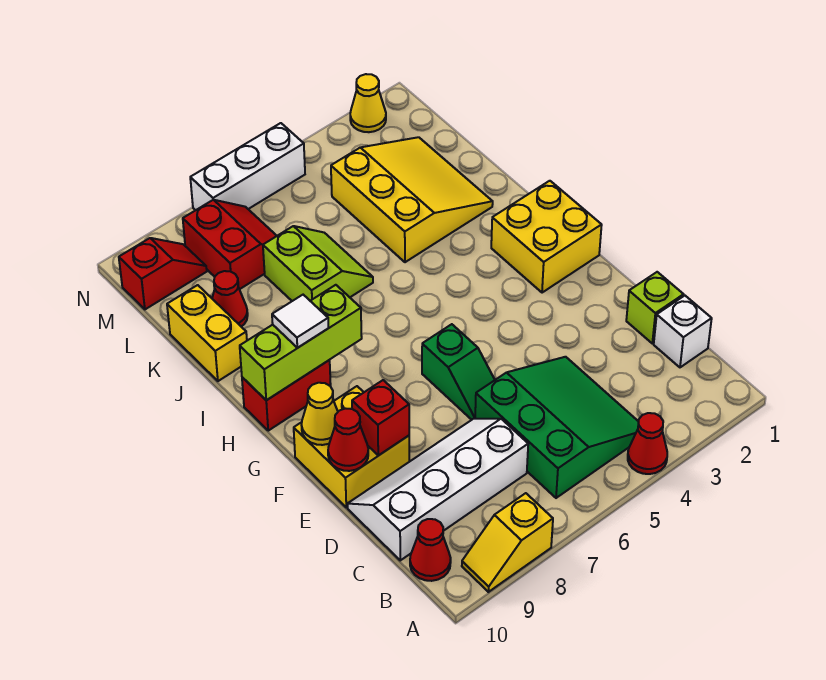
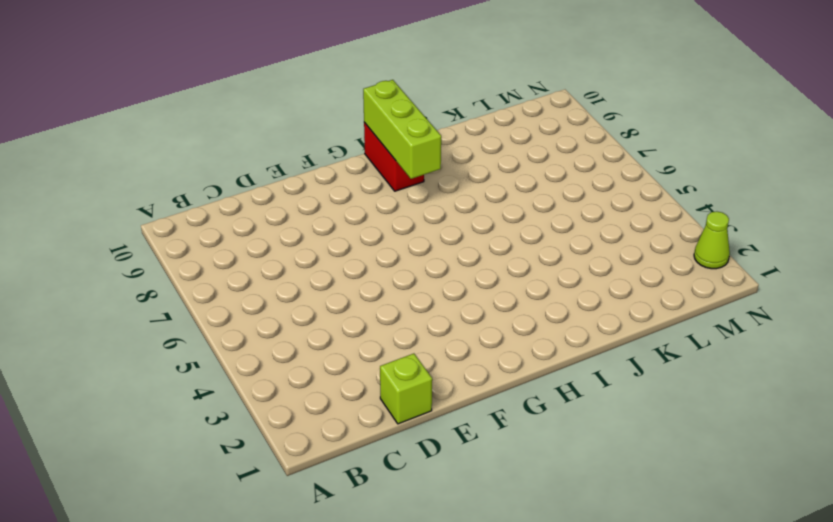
lime 1x1 cone [694,211,730,269] -> yellow 1x1 cone [350,74,386,132]
none -> red 1x1 cone [628,413,667,474]
none -> yellow 1x2 slope [462,493,553,592]
none -> green 3x3 slope [475,357,639,498]

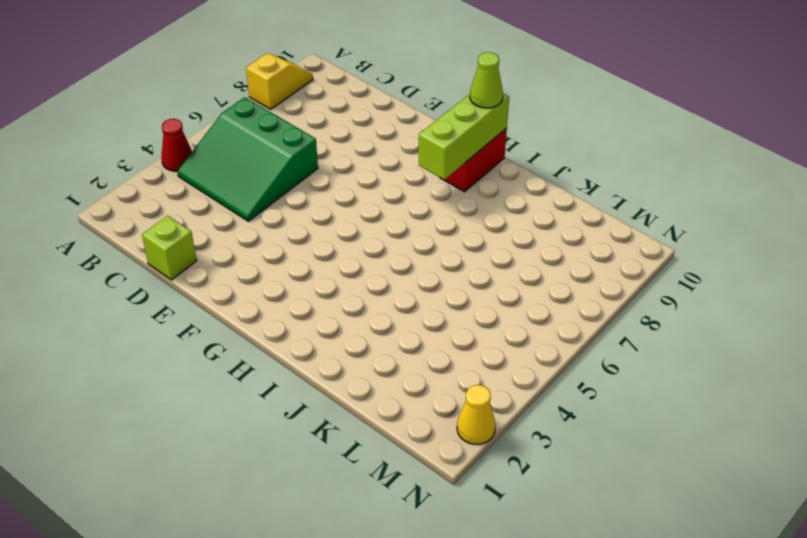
lime 1x1 cone [470,52,503,108] -> none
none -> red 1x1 cone [410,519,451,581]
none -> white 1x1 brick [654,296,712,367]
none -> white 2x4 slope [348,419,528,560]

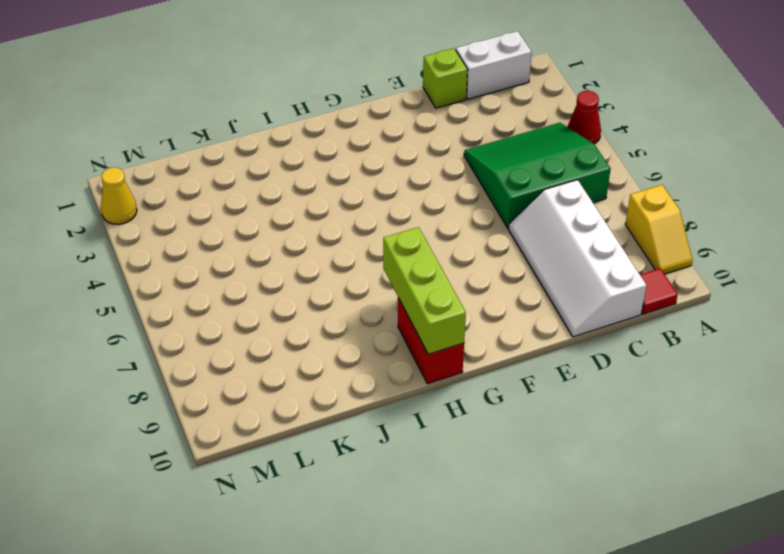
white 1x2 brick [456,31,532,99] -> white 1x1 brick [654,296,712,367]
red 1x1 tile [640,268,678,314] -> red 1x1 cone [410,519,451,581]
none -> green 1x2 slope [422,324,495,420]
none -> yellow 2x2 brick [294,386,409,507]
none -> yellow 2x2 brick [491,181,602,293]

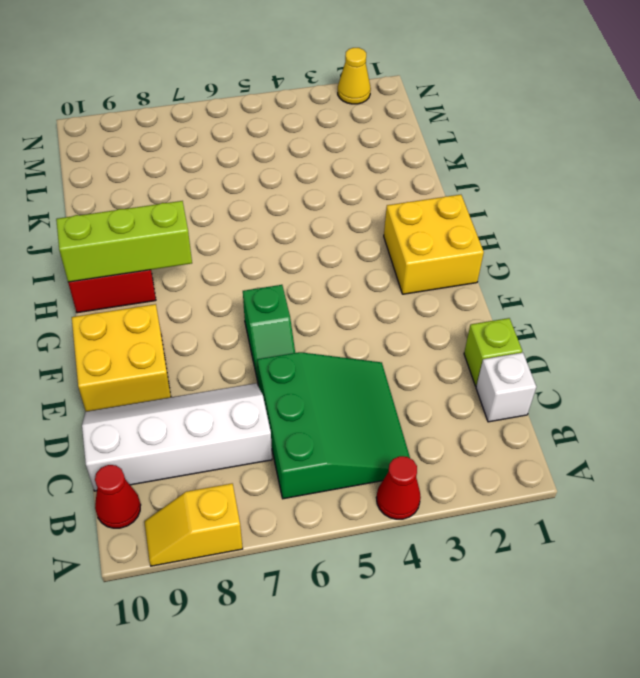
none -> yellow 3x3 slope [331,137,493,262]
none -> lime 2x2 slope [263,226,373,301]
none -> yellow 1x2 brick [167,285,247,381]

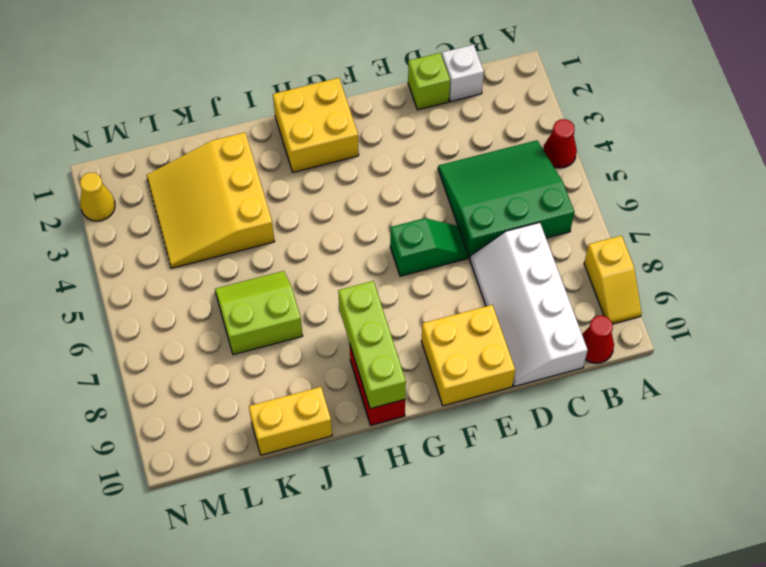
yellow 3x3 slope [147,132,275,268] -> yellow 3x3 slope turned to [331,137,493,262]
none -> red 1x1 cone [212,271,248,327]
none -> red 2x2 slope [183,200,277,289]
none -> red 1x2 slope [119,238,207,309]

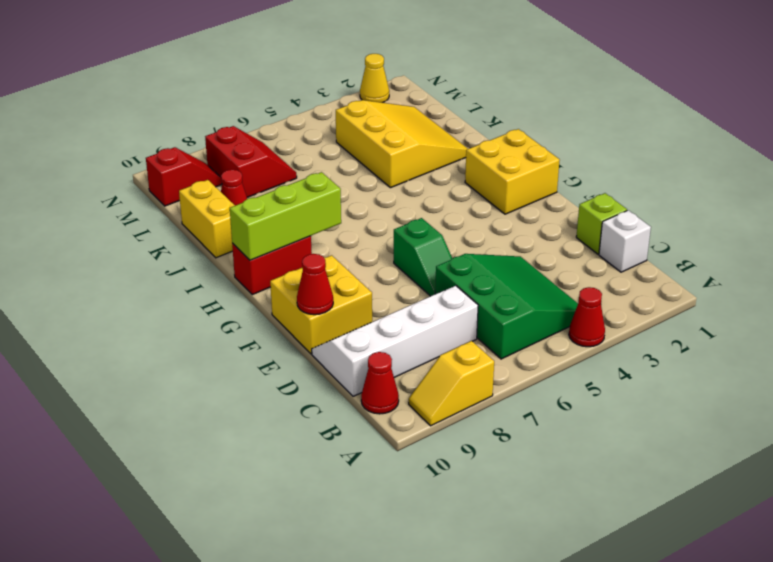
none -> lime 2x2 slope [263,226,373,301]
none -> white 1x3 brick [190,123,305,210]
none -> red 1x1 brick [352,380,409,456]

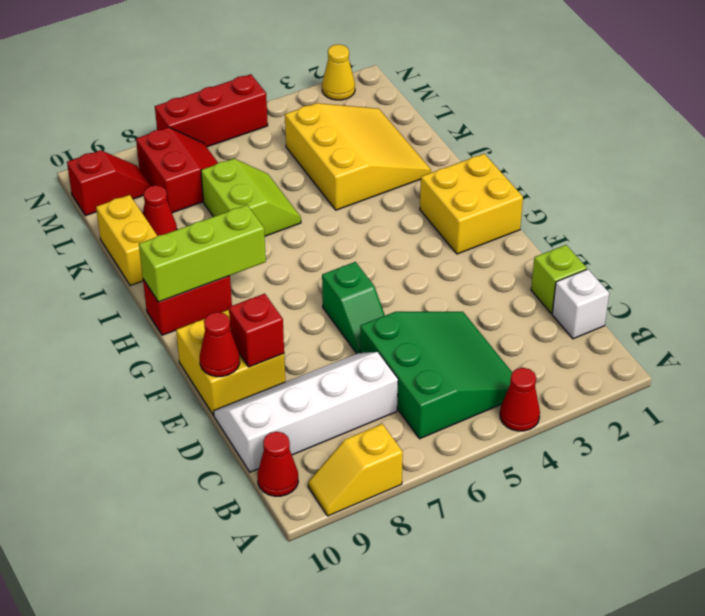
red 1x3 brick [155,74,268,147] -> white 1x3 brick [190,123,305,210]
none -> yellow 1x1 cone [302,383,338,445]
none -> white 1x1 tile [272,295,329,348]

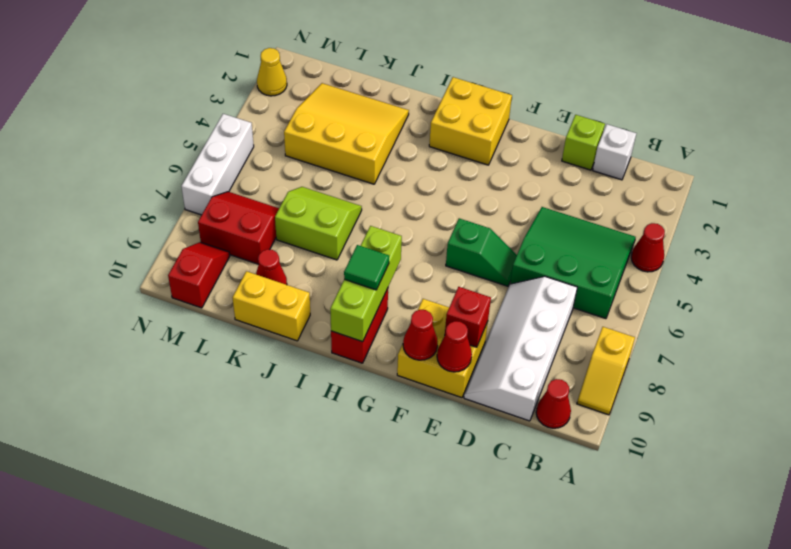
red 1x1 cone [403,310,438,360] -> yellow 1x1 cone [302,383,338,445]
green 1x1 tile [344,245,389,290] -> white 1x1 tile [272,295,329,348]

